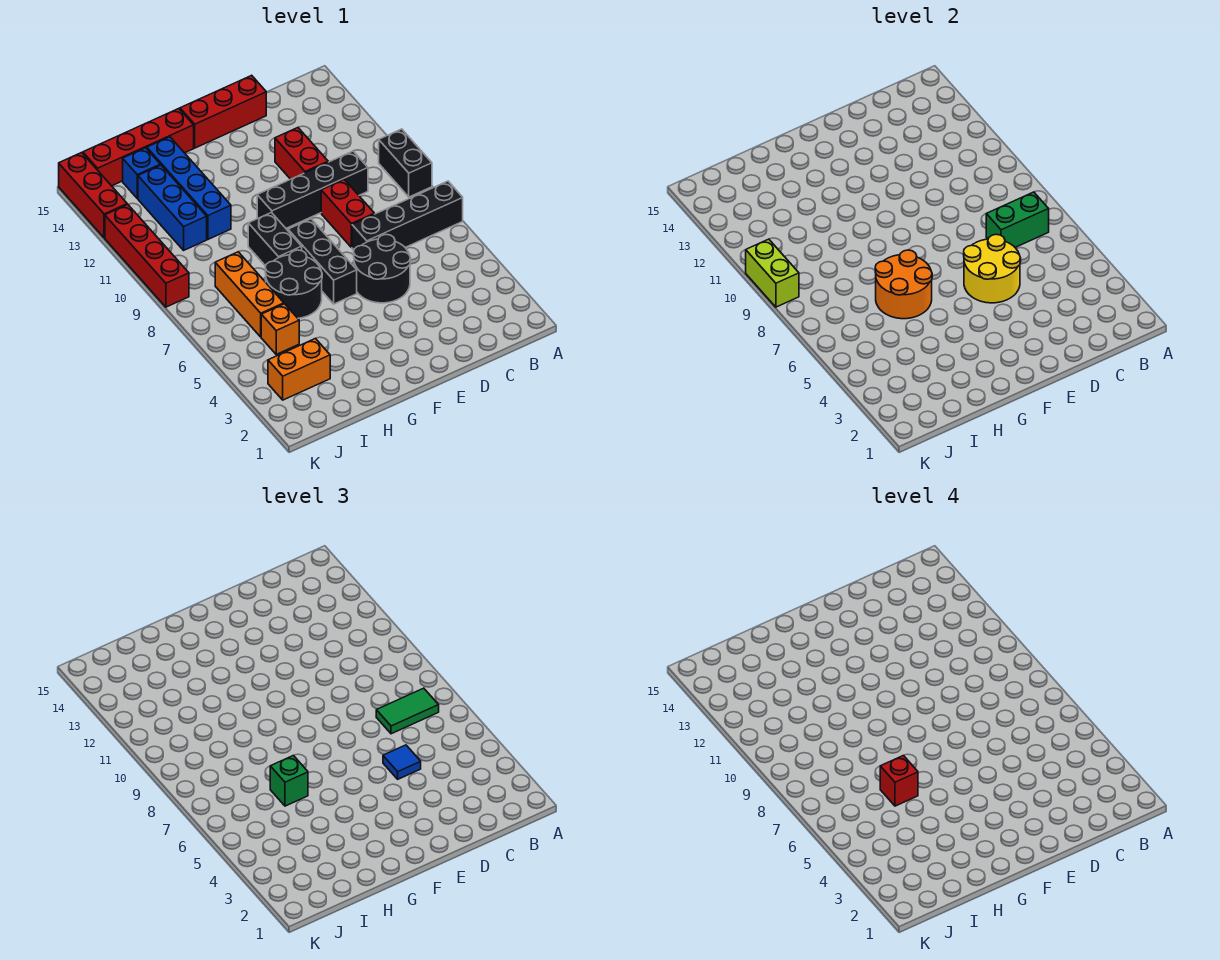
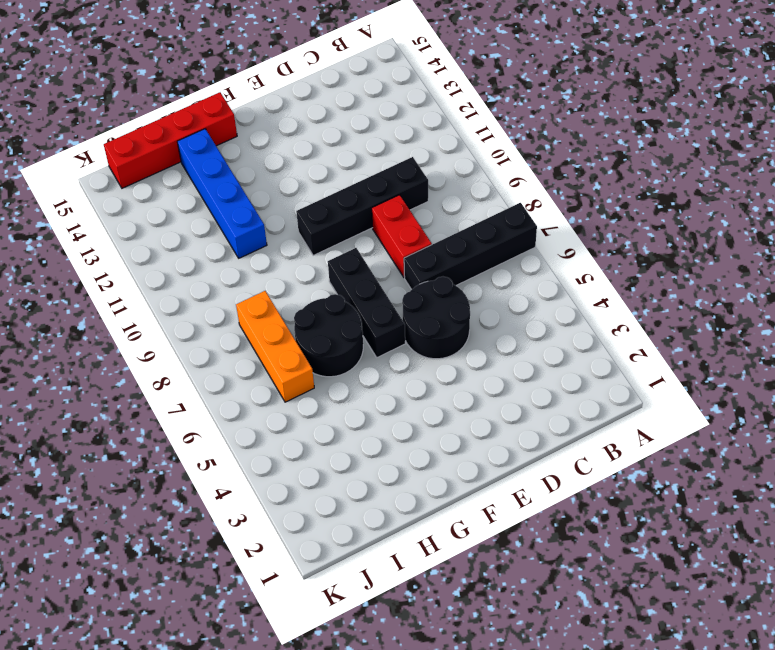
none -> black 1x2 brick [379,129,432,197]
none -> red 1x2 brick [275,128,328,179]
none -> red 1x3 brick [180,75,266,148]

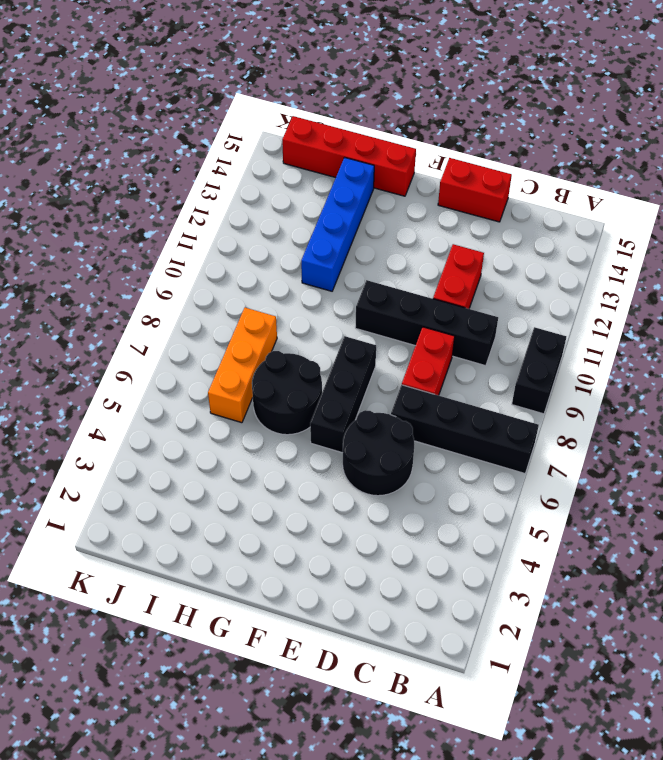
red 1x2 brick [438,158,512,222] -> red 1x3 brick [180,75,266,148]
none -> black 1x2 brick [248,213,302,266]
none -> orange 1x2 brick [268,338,330,400]
none -> orange 1x1 brick [261,304,299,354]

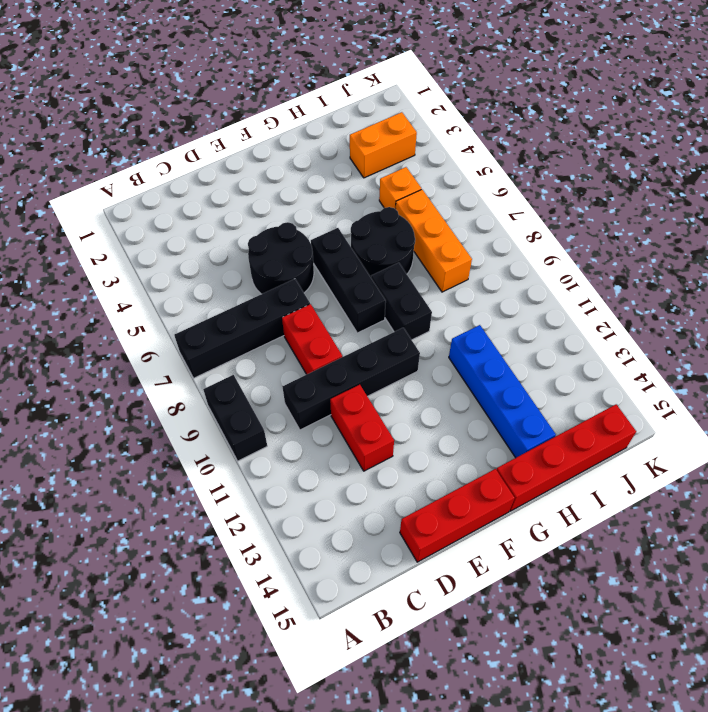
none -> blue 1x3 brick [138,165,207,250]
none -> blue 1x1 brick [123,148,160,198]
none -> red 1x4 brick [105,204,189,307]

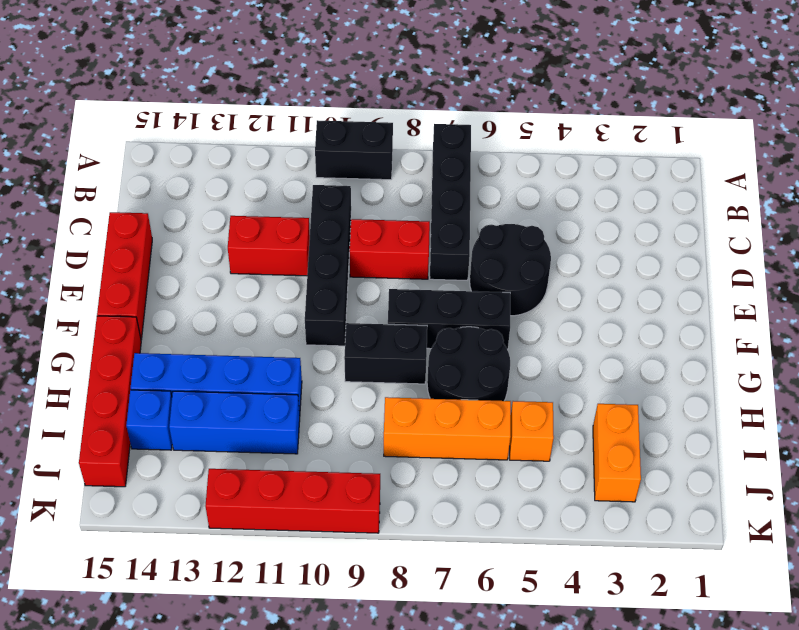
none -> red 1x3 brick [59,153,127,238]
none -> green 1x2 brick [986,192,1049,247]
none -> yellow 2x2 round brick [964,234,1021,303]

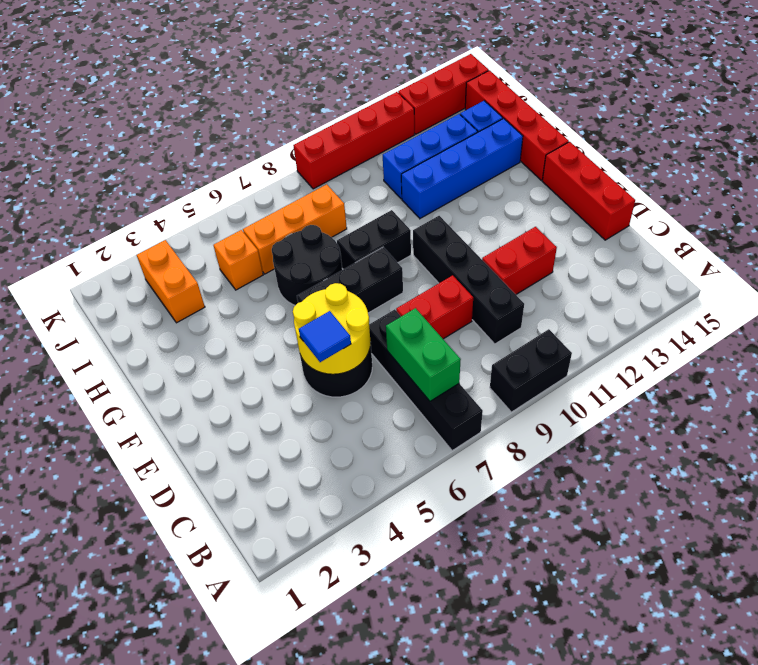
none -> orange 2x2 round brick [875,250,932,319]
none -> lime 1x2 brick [746,239,799,307]
none -> green 1x2 tile [376,688,439,734]

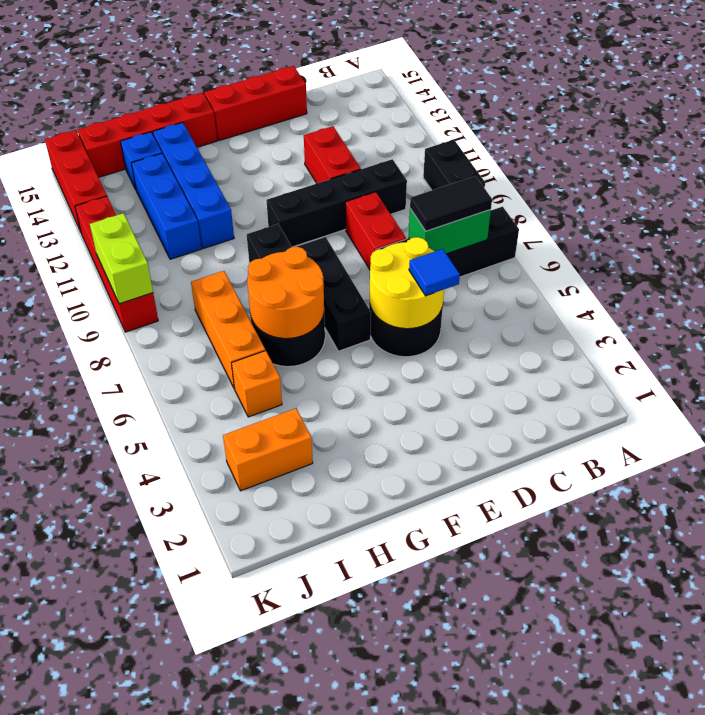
black 1x2 tile [410,176,492,231] -> green 1x2 tile [376,688,439,734]
none -> green 1x1 brick [270,755,308,806]
none -> red 1x1 brick [880,755,918,806]

